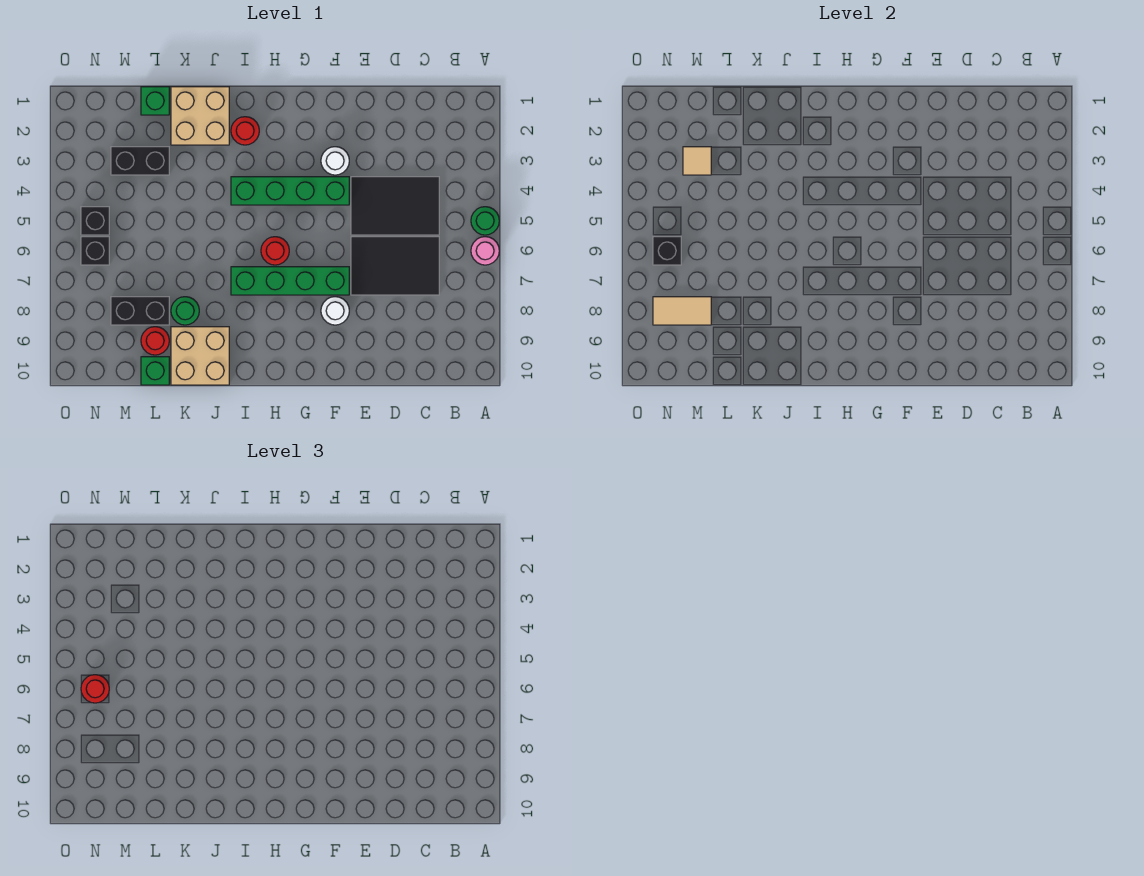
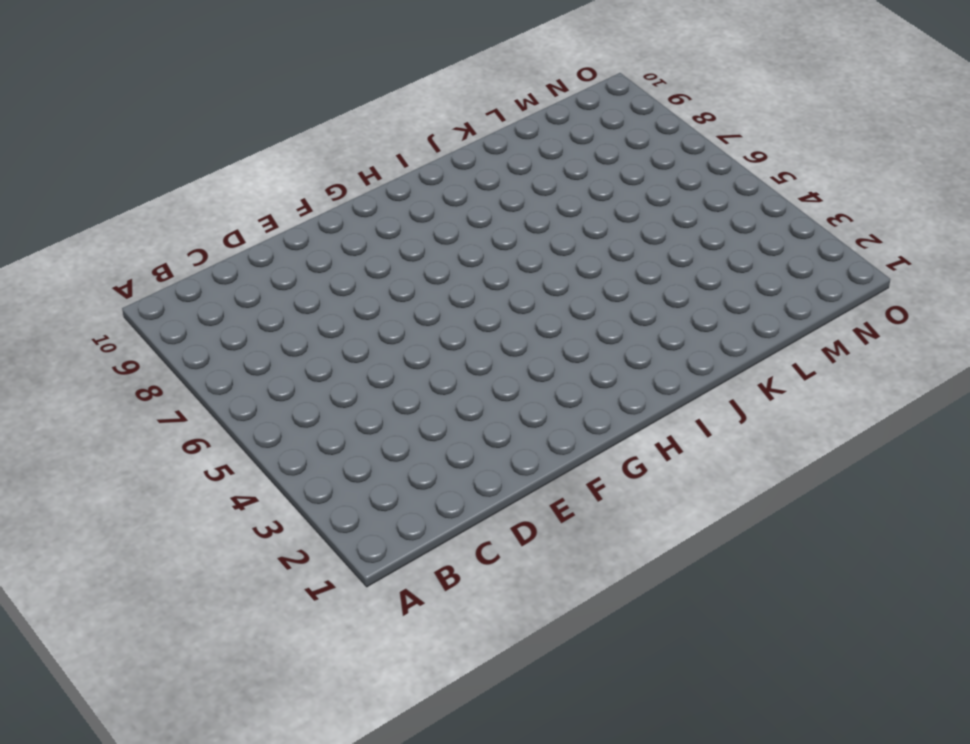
none -> green 1x1 round brick [471,207,499,235]
none -> pink 1x1 round brick [471,237,499,265]
none -> black 2x3 tile [351,177,439,235]

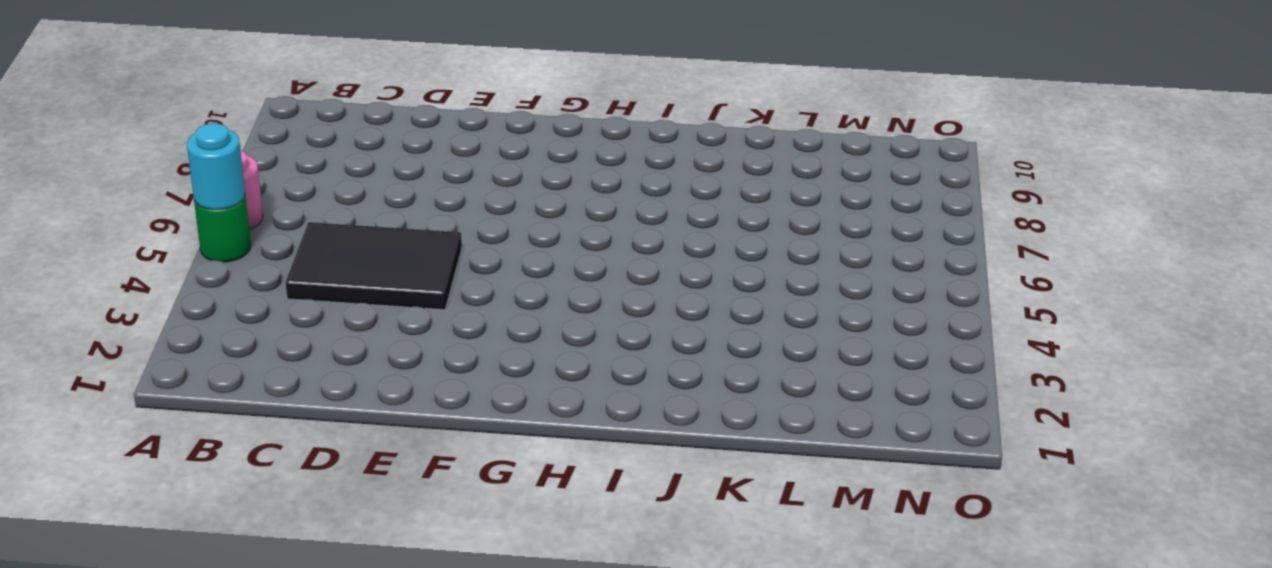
cyan 1x1 round brick [187,123,245,210] -> none
none -> black 2x3 tile [351,237,439,295]
none -> white 1x1 round brick [321,147,349,175]
none -> green 1x4 brick [231,177,349,205]

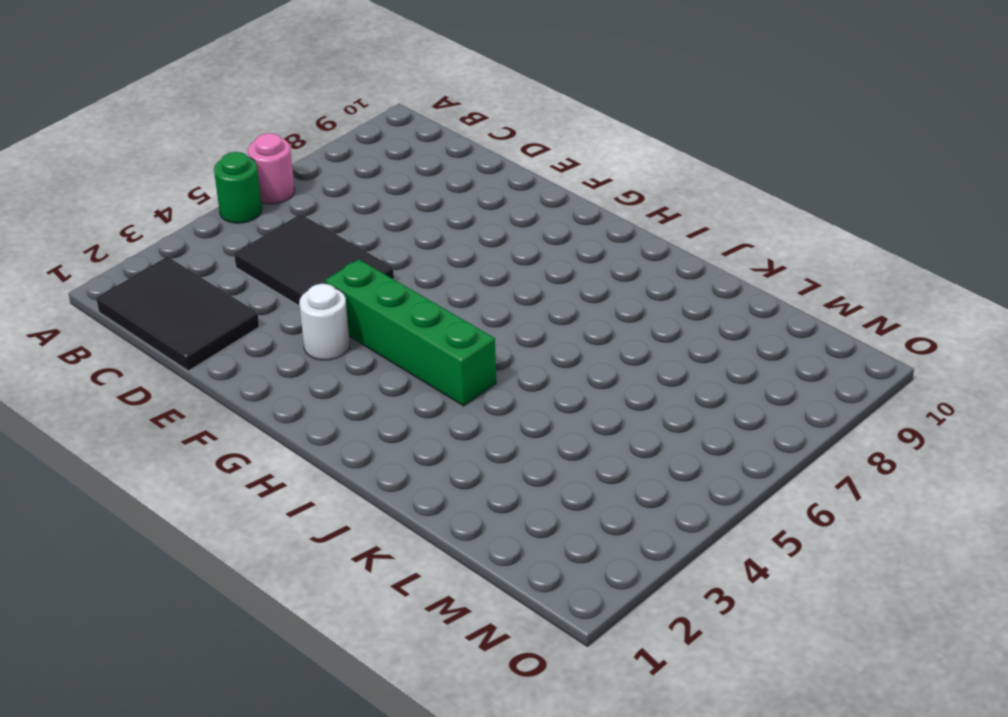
black 2x3 tile [96,257,259,371] -> black 2x3 tile moved to [351,237,439,295]
none -> green 1x4 brick [231,267,349,295]
none -> white 1x1 round brick [321,297,349,325]
none -> red 1x1 round brick [261,237,289,265]

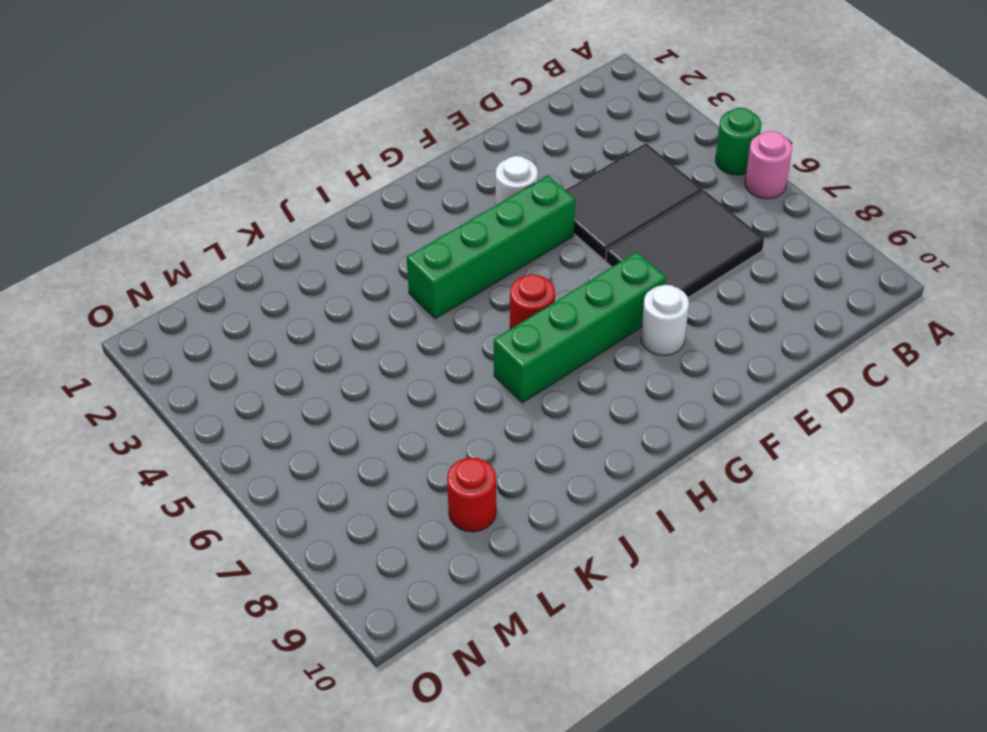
none -> red 1x1 round brick [231,117,259,145]
none -> tan 2x2 brick [171,87,229,145]
none -> tan 2x2 brick [171,327,229,385]

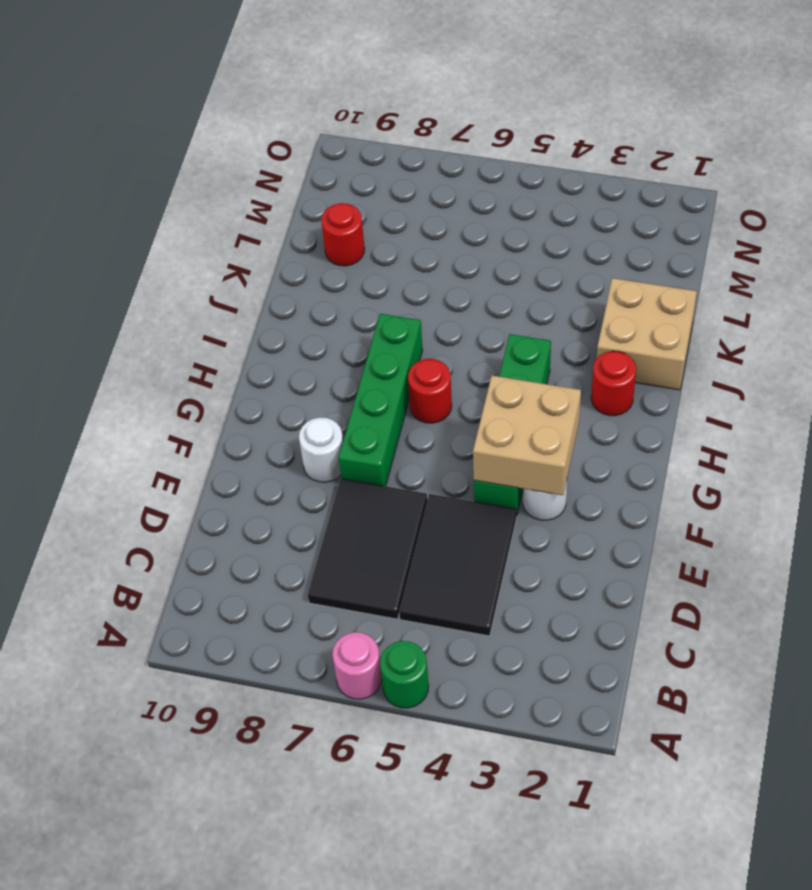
tan 2x2 brick [473,376,581,495] -> tan 2x2 brick moved to [171,327,229,385]
none -> green 1x1 round brick [171,297,199,325]
none -> green 1x1 brick [141,87,169,115]
none -> black 1x2 brick [111,147,169,175]

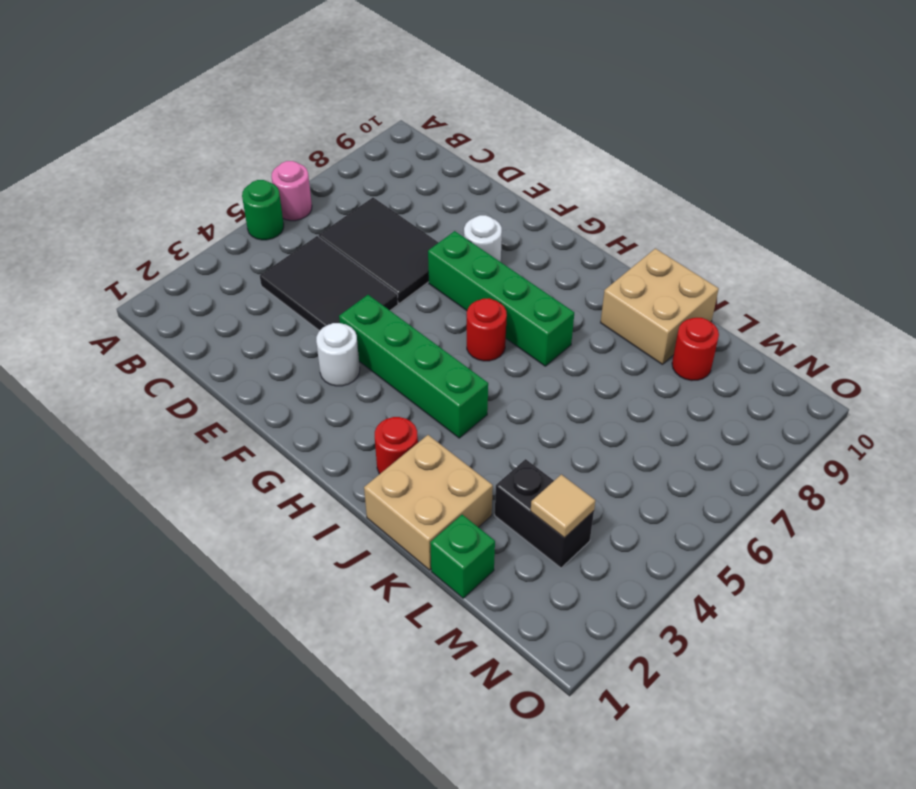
none -> green 1x1 round brick [171,297,199,325]
none -> black 1x2 brick [111,297,169,325]
none -> green 1x1 brick [141,357,169,385]

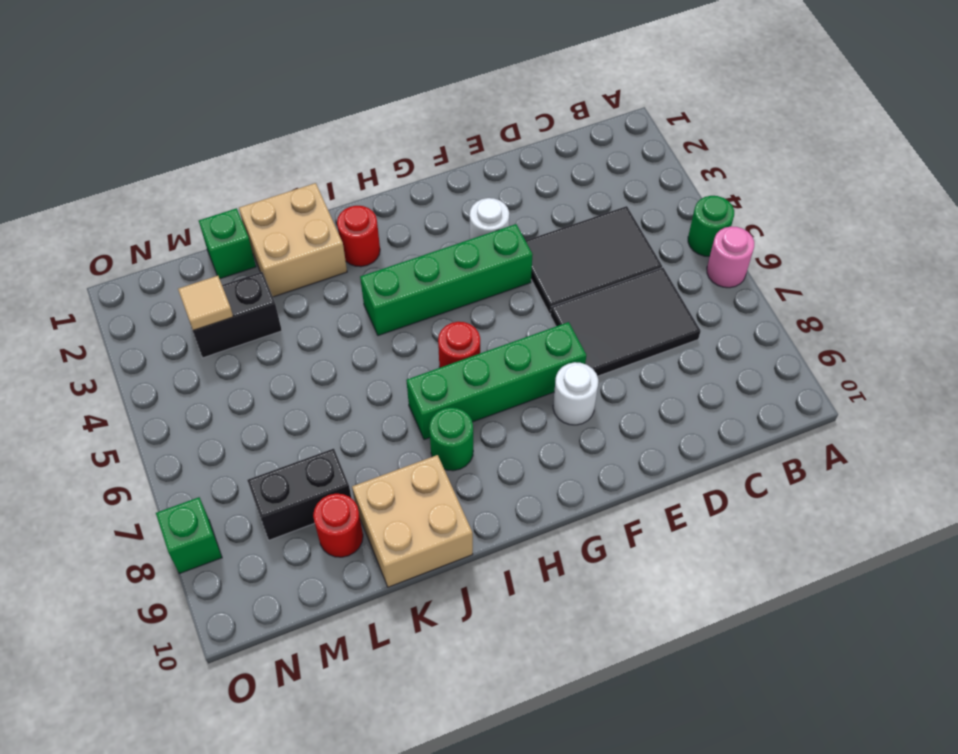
green 1x1 round brick [429,408,473,471] -> green 1x1 round brick moved to [171,297,199,325]
green 1x1 brick [156,497,222,574] -> green 1x1 brick moved to [141,357,169,385]
none -> black 1x1 brick [81,207,109,235]
none -> black 1x1 brick [81,237,109,265]
none -> tan 1x2 tile [653,297,711,325]

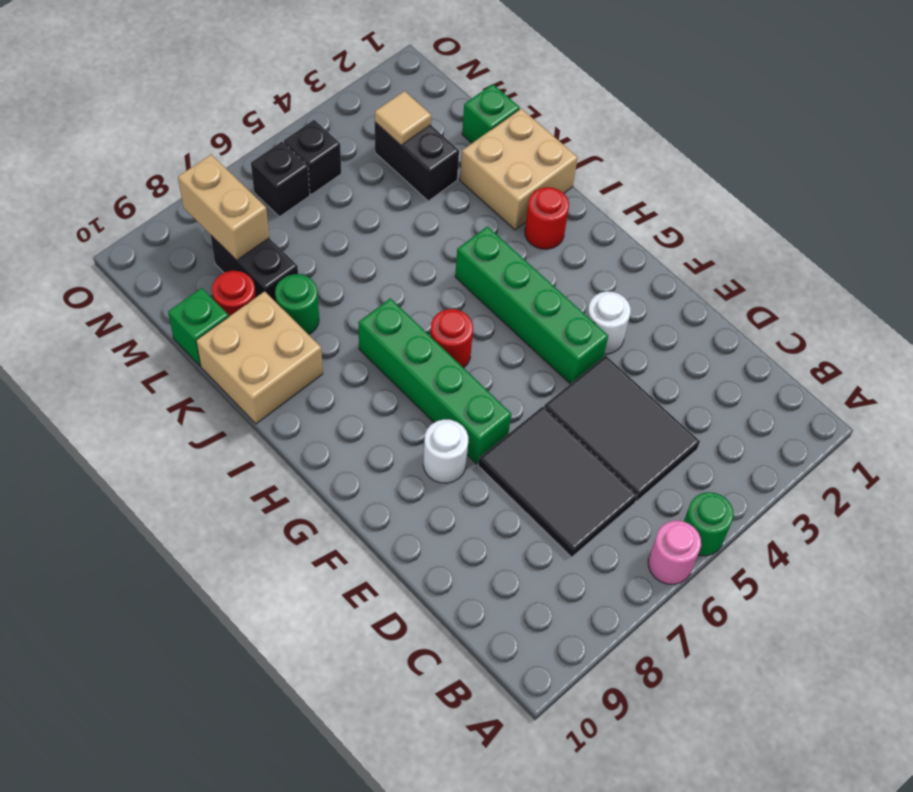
tan 1x2 brick [178,155,269,260] -> tan 1x2 tile [653,297,711,325]
none -> black 1x1 brick [653,237,681,265]
none -> red 1x1 round brick [81,675,109,703]

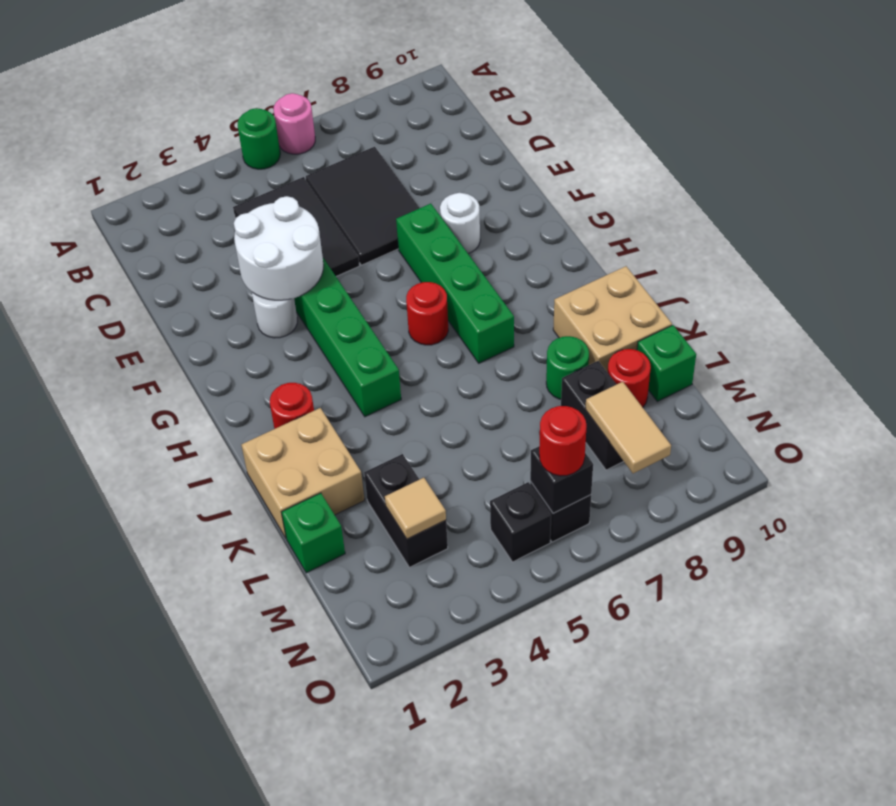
white 2x2 round brick [234,196,324,300] -> none

